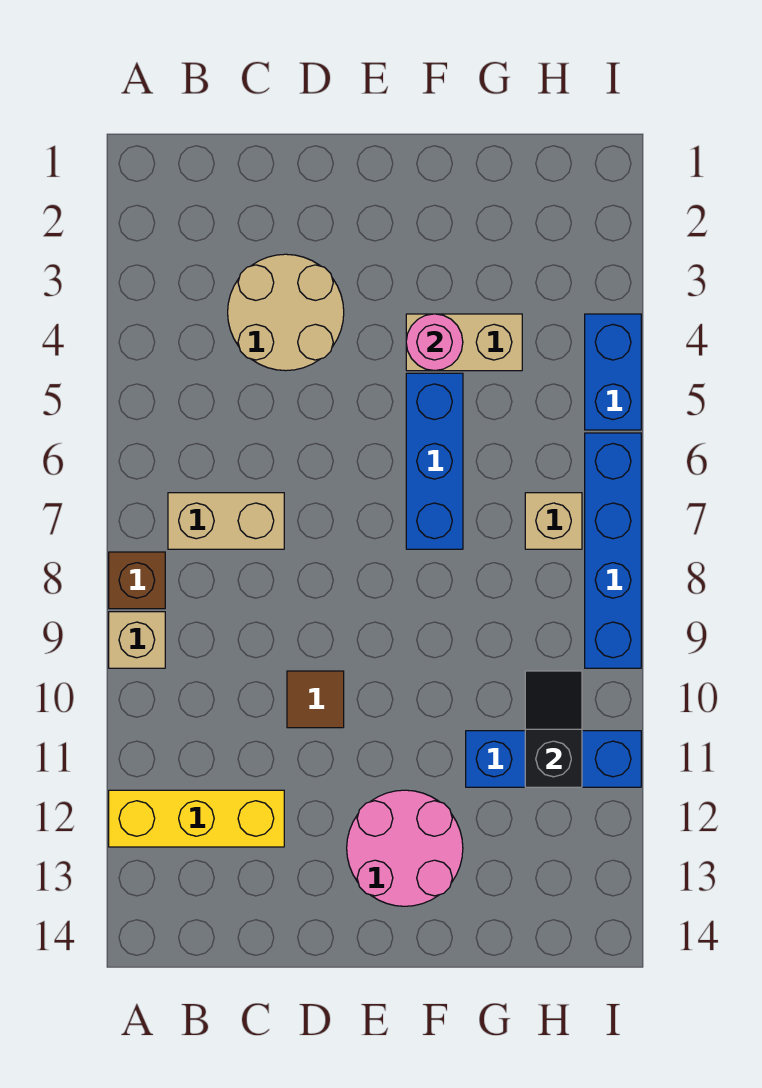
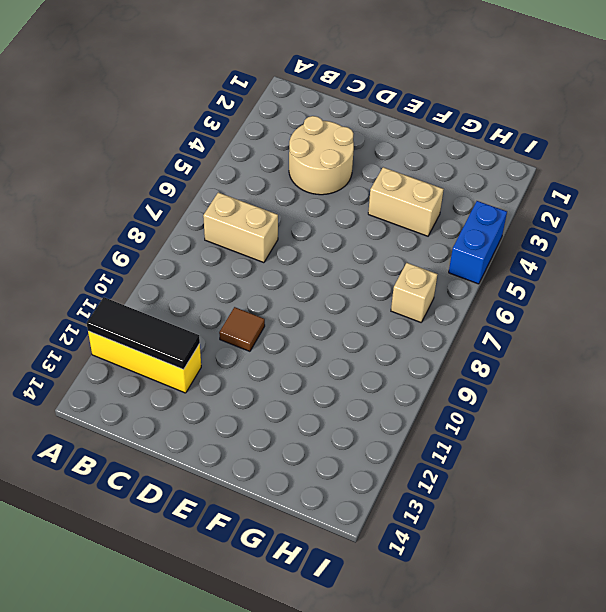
black 1x3 tile [87,297,200,370] -> none
none -> brown 1x1 brick [109,552,165,609]
none -> tan 1x1 brick [109,612,165,668]
none -> pink 2x2 round brick [347,790,463,906]

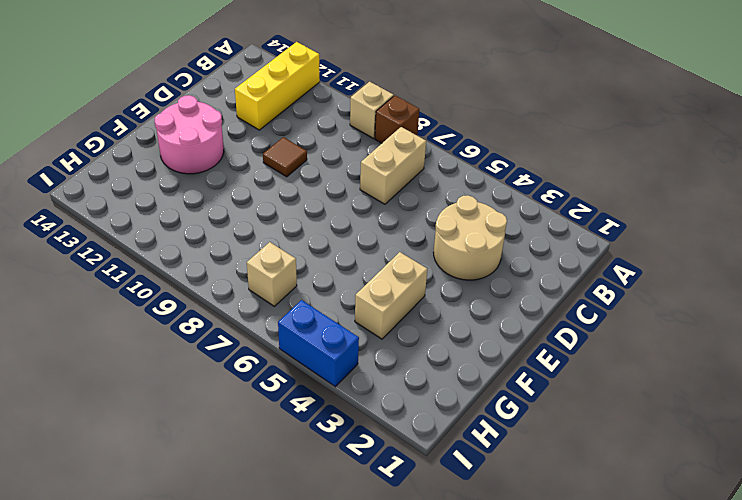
none -> blue 1x3 brick [406,373,463,549]
none -> blue 1x3 brick [466,731,641,787]
none -> blue 1x4 brick [585,433,641,668]

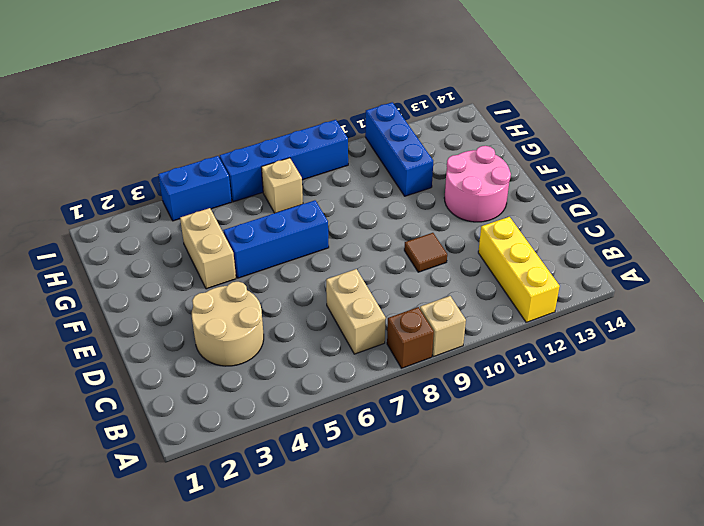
none -> pink 1x1 round brick [406,314,463,371]
none -> black 1x2 slope [525,671,582,787]

